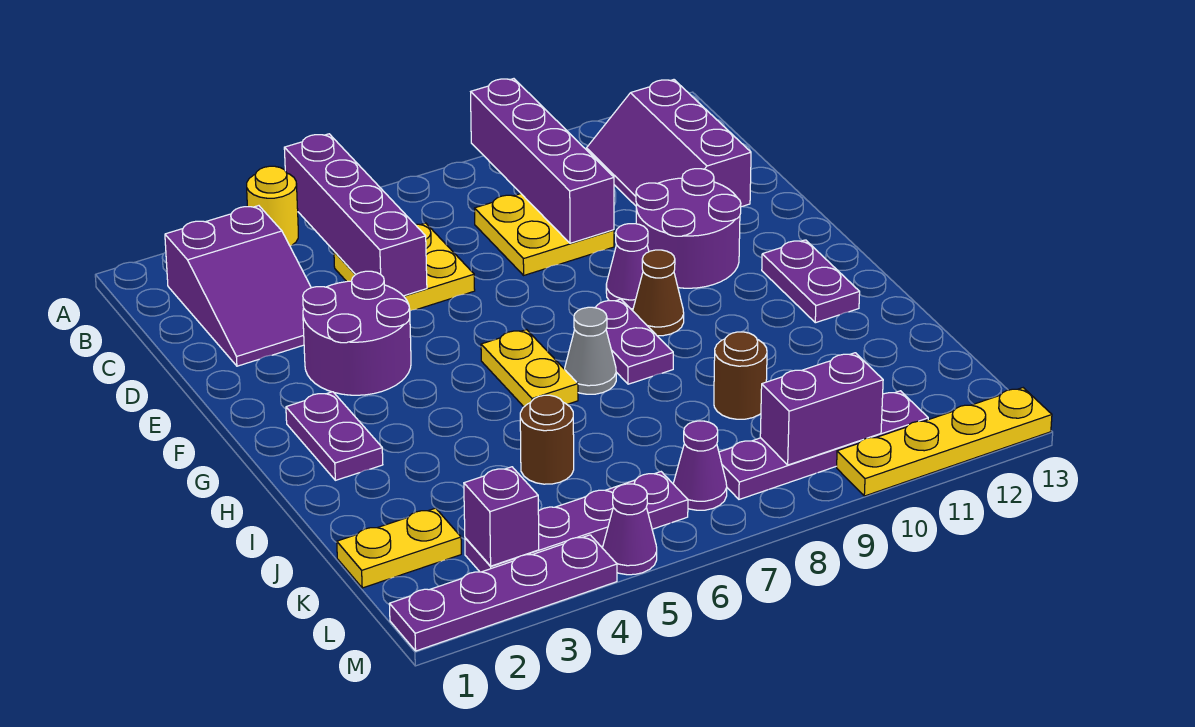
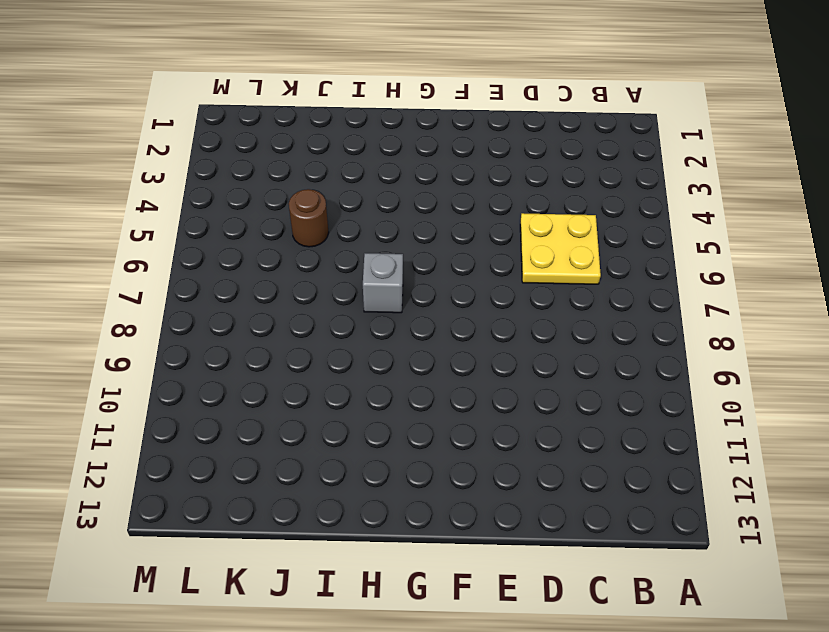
grey 1x1 brick [363,253,403,313] -> grey 1x1 cone [565,307,616,394]
none -> yellow 1x1 round brick [247,166,298,246]
none -> purple 2x3 slope [165,206,311,366]
none -> purple 2x3 slope [587,80,751,207]

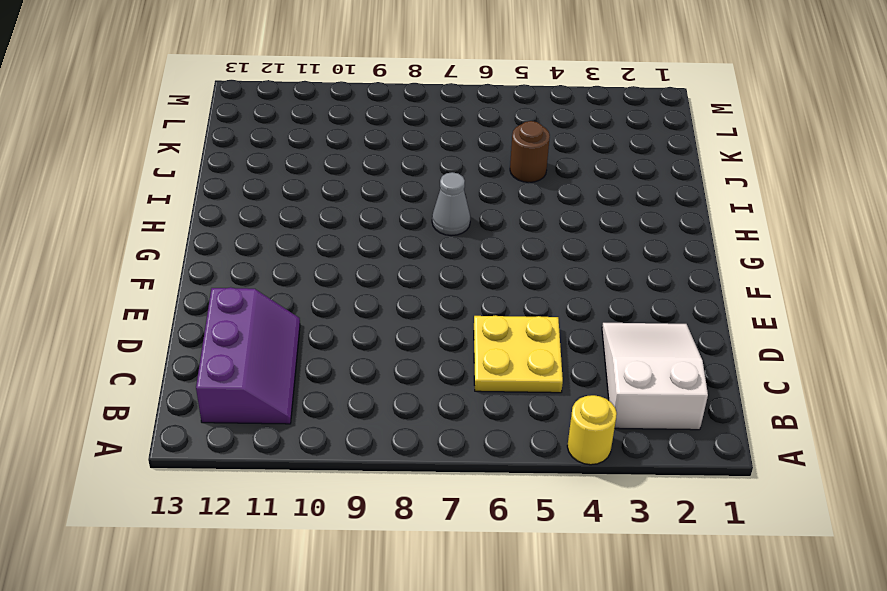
white 2x3 slope [602,323,708,430] -> purple 2x3 slope [165,206,311,366]
none -> yellow 2x2 plate [474,194,614,275]
none -> purple 2x2 round brick [303,271,411,395]
none -> purple 2x2 round brick [636,169,741,288]

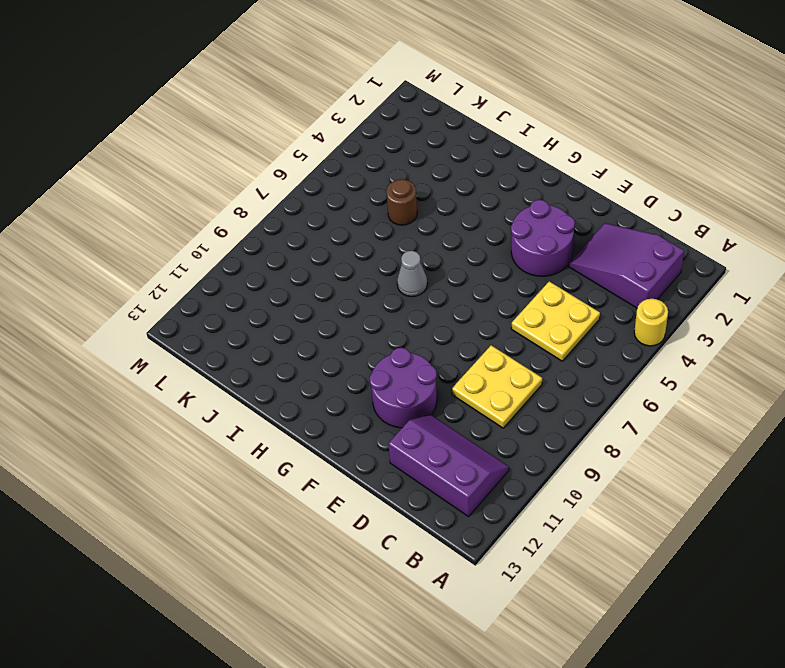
none -> purple 1x1 cone [606,224,649,309]
none -> purple 1x2 plate [286,392,383,480]
none -> yellow 1x2 plate [481,330,578,407]

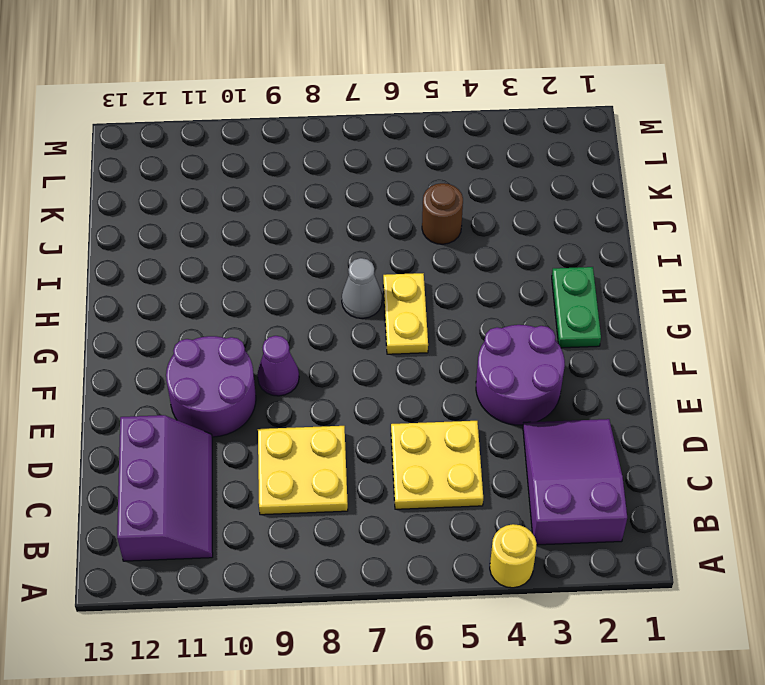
green 1x2 plate [552,267,601,348] -> purple 1x2 plate [286,392,383,480]
none -> purple 1x2 plate [595,299,673,384]
none -> brown 1x1 cone [633,250,684,336]
none -> purple 1x2 plate [762,240,860,323]

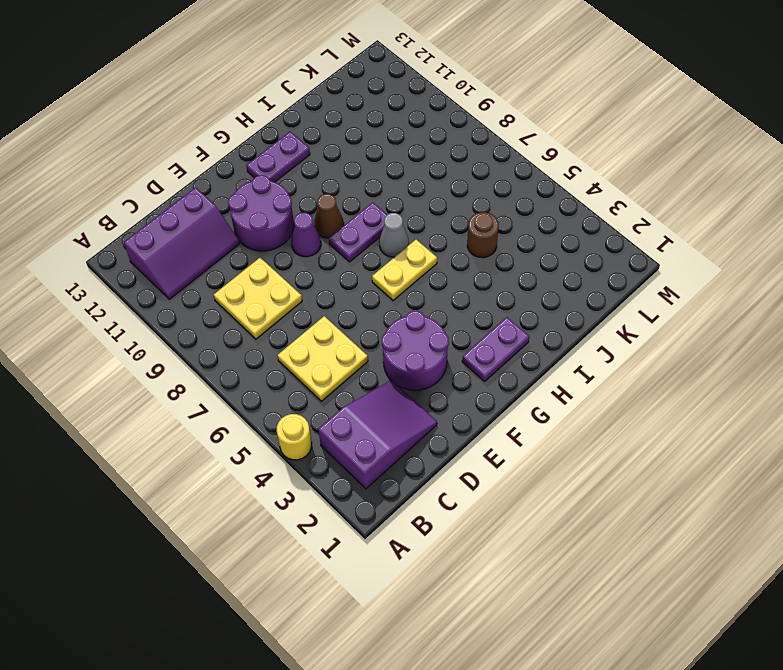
none -> brown 1x1 round brick [714,332,767,419]
none -> yellow 1x2 plate [337,508,461,588]
none -> purple 1x4 plate [465,472,688,572]

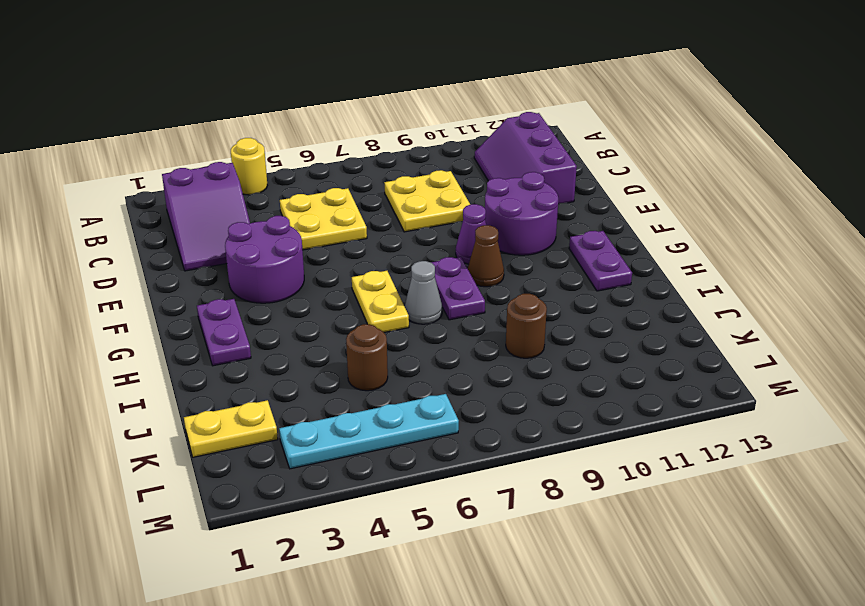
cyan 1x4 plate [279,394,459,469] -> purple 1x4 plate [465,472,688,572]
none -> purple 1x1 cone [673,421,727,510]
none -> purple 1x4 plate [719,391,928,499]
none -> purple 1x4 plate [389,535,617,651]

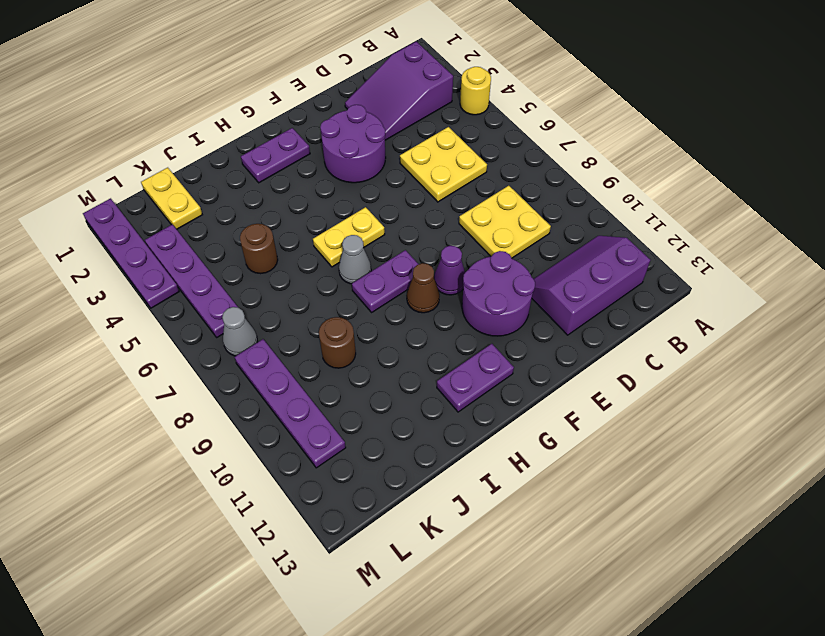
grey 1x1 cone [222,307,258,356] -> purple 1x1 cone [673,421,727,510]
none -> purple 1x1 cone [603,484,657,575]
none -> yellow 1x4 plate [837,388,1052,496]
none -> purple 1x4 brick [284,134,427,296]

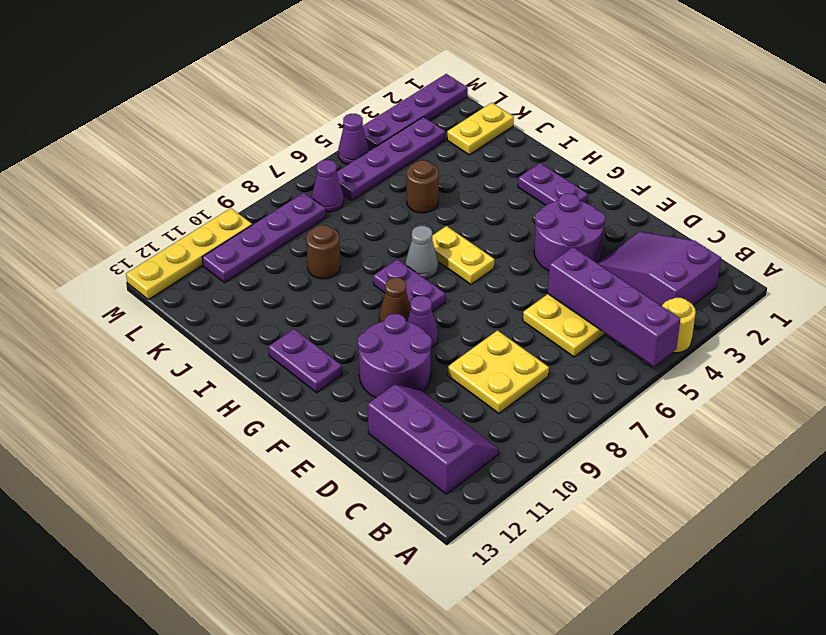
none -> purple 1x4 brick [471,79,614,243]
none -> purple 1x1 brick [464,467,539,566]
none -> purple 1x2 brick [760,353,883,465]

